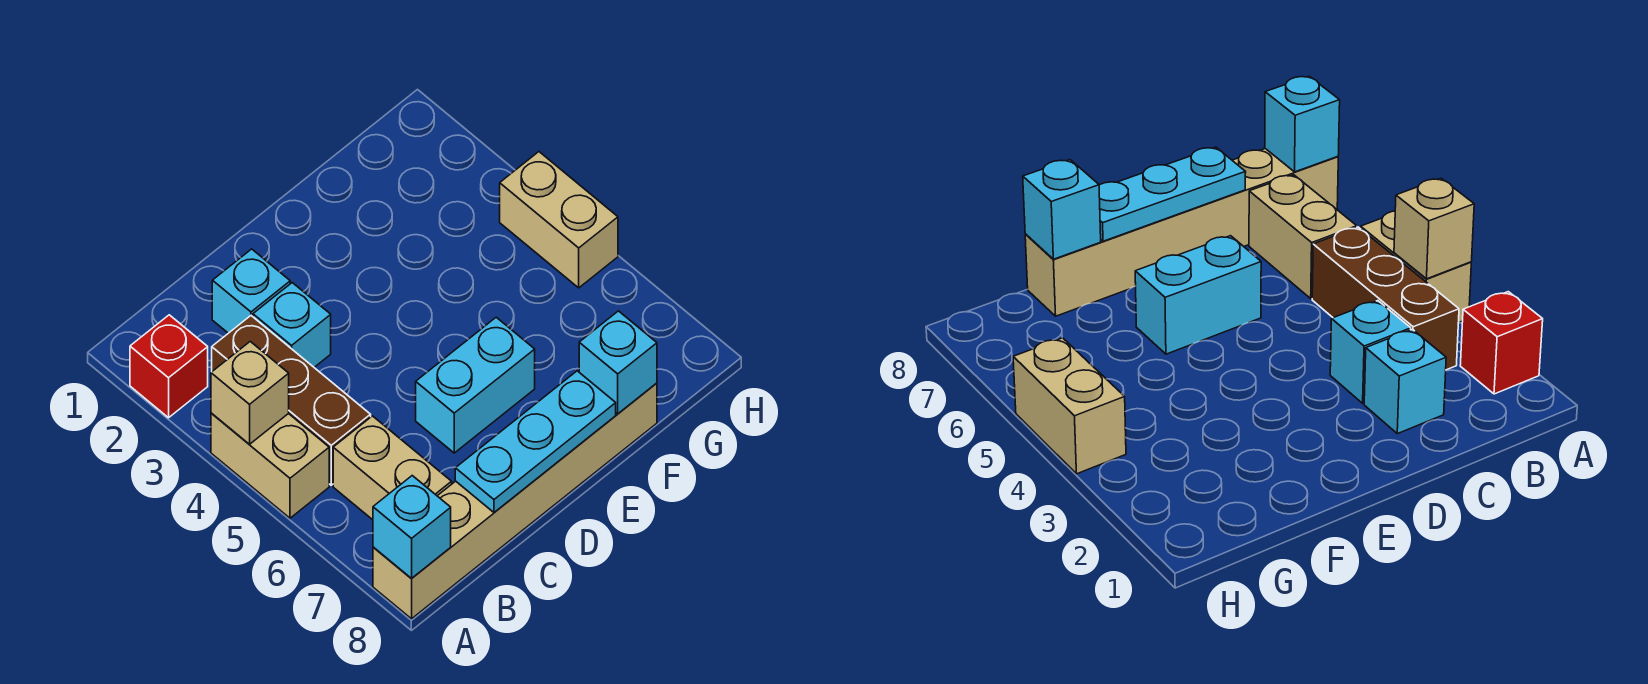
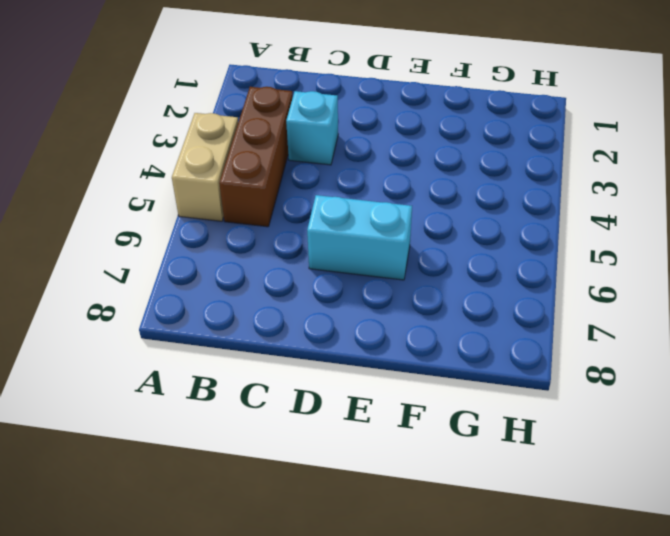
none -> red 1x1 brick [130,315,208,418]
none -> tan 1x6 brick [373,383,657,619]
none -> tan 1x2 brick [333,416,452,520]

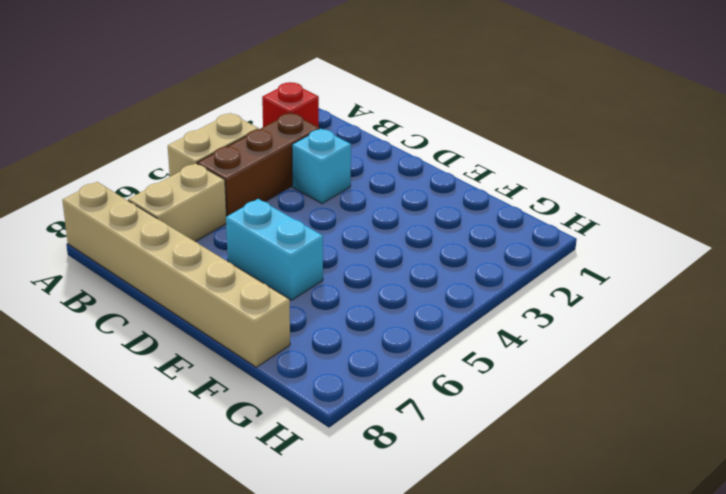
none -> cyan 1x1 brick [212,249,290,333]
none -> tan 1x2 brick [500,152,618,288]
none -> tan 1x1 brick [211,342,289,444]

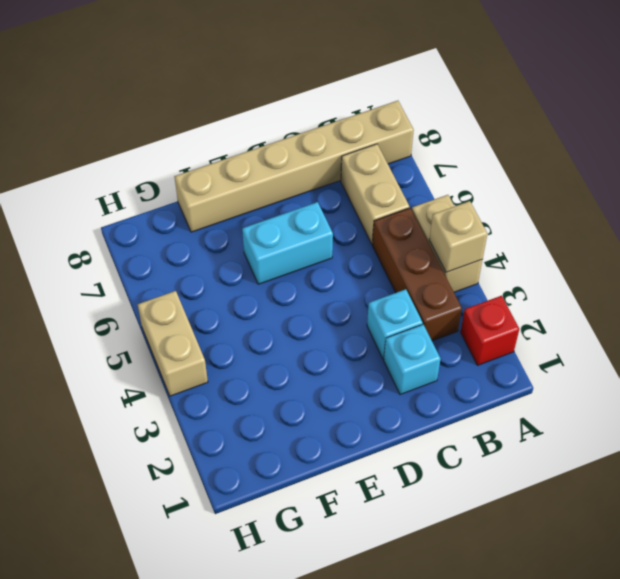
none -> cyan 1x1 brick [373,476,451,579]
none -> cyan 1x3 plate [455,371,616,512]
none -> cyan 1x1 brick [579,311,657,414]

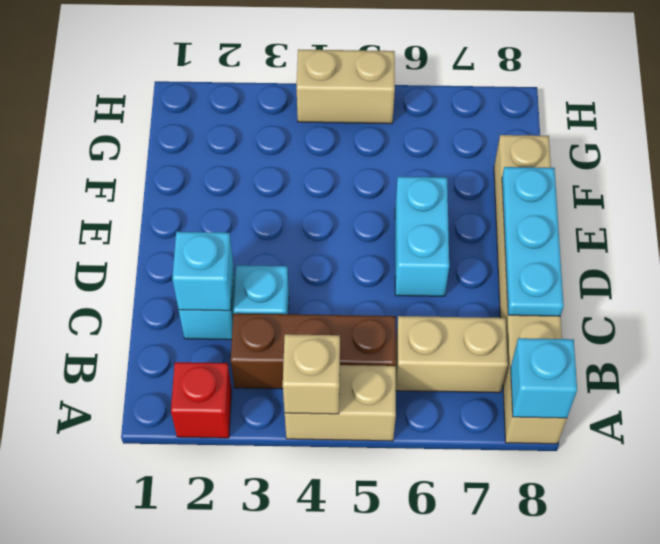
cyan 1x1 brick [172,232,233,311] -> cyan 1x1 brick moved to [579,311,657,414]

